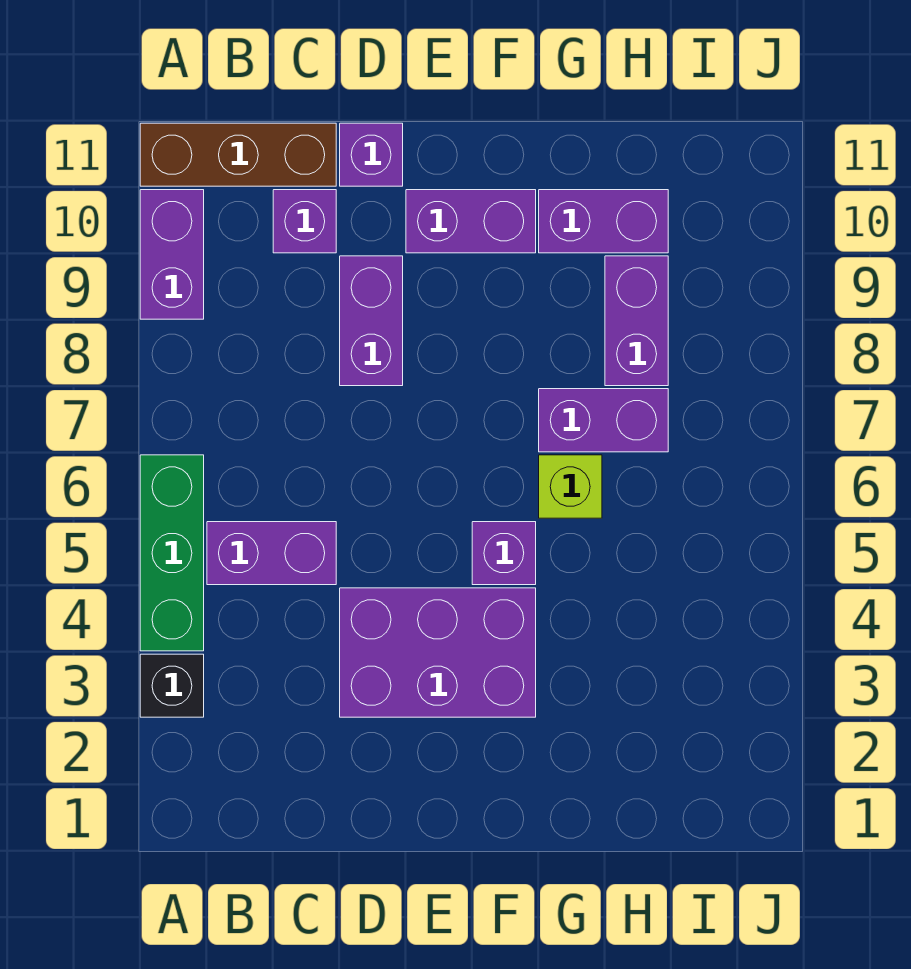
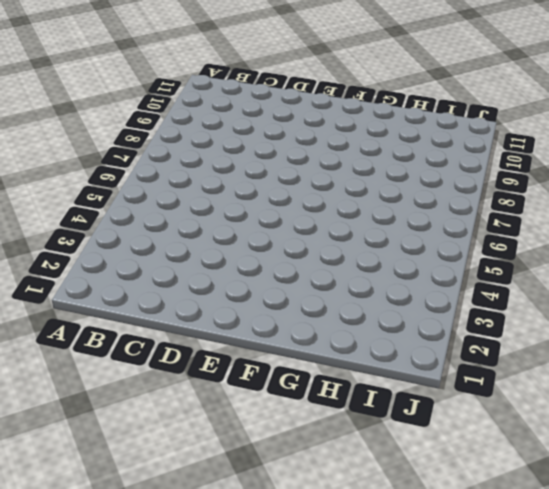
none -> black 1x1 brick [140,654,204,717]
none -> green 1x3 brick [140,455,204,651]
none -> purple 1x2 brick [140,190,204,319]

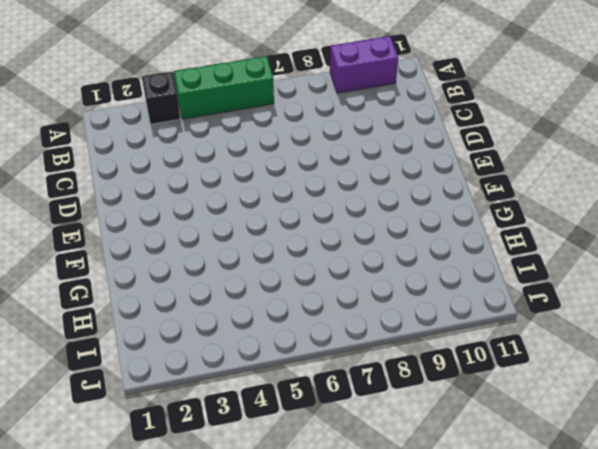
none -> brown 1x3 brick [140,123,336,186]
none -> purple 1x2 brick [207,522,336,585]
none -> purple 1x1 brick [273,190,336,253]

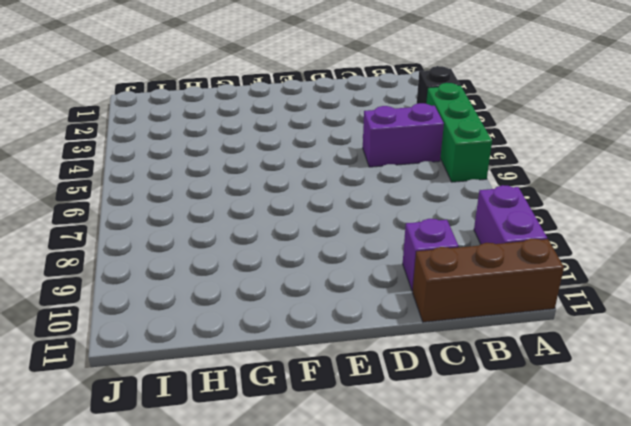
none -> purple 2x3 brick [340,588,536,717]
none -> purple 1x2 brick [340,256,403,386]
none -> purple 1x1 brick [340,123,403,186]

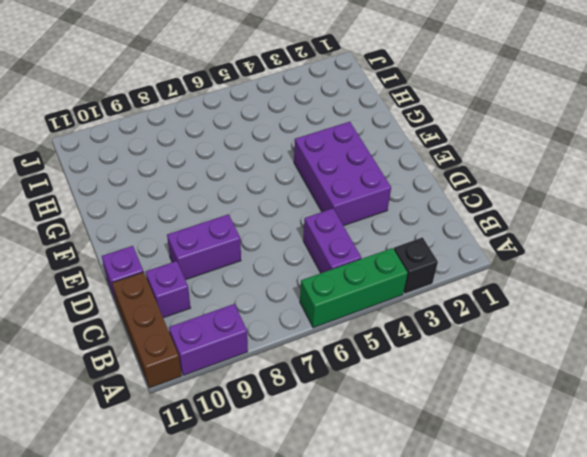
none -> purple 1x2 brick [406,190,536,253]
none -> purple 1x1 brick [472,522,536,585]
none -> lime 1x1 brick [539,455,602,518]

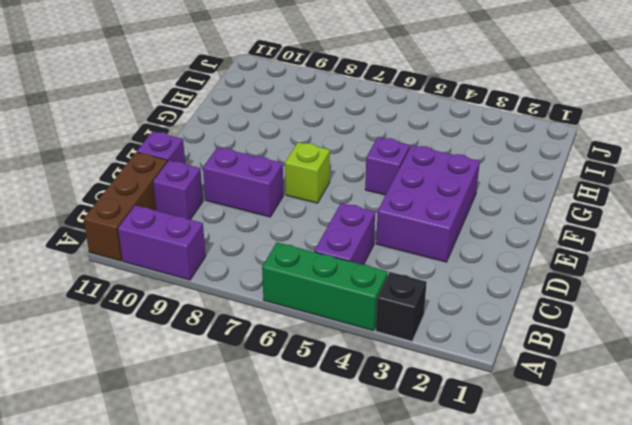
lime 1x1 brick [285,142,330,203] -> lime 1x1 brick moved to [539,455,602,518]
none -> purple 1x2 brick [406,190,536,253]
none -> purple 1x2 brick [539,389,668,452]
none -> purple 1x2 brick [539,190,668,253]

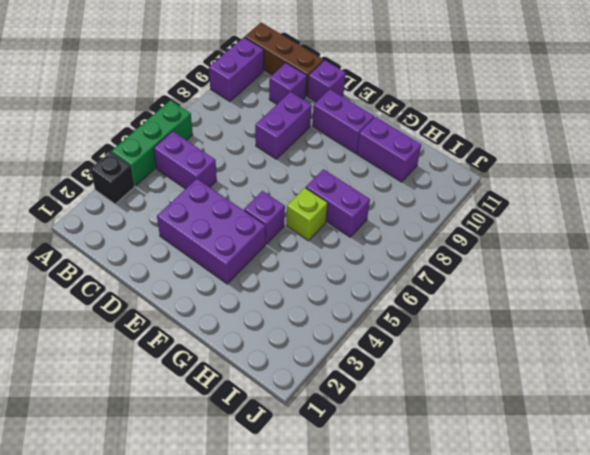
none -> purple 1x2 brick [605,256,668,386]

